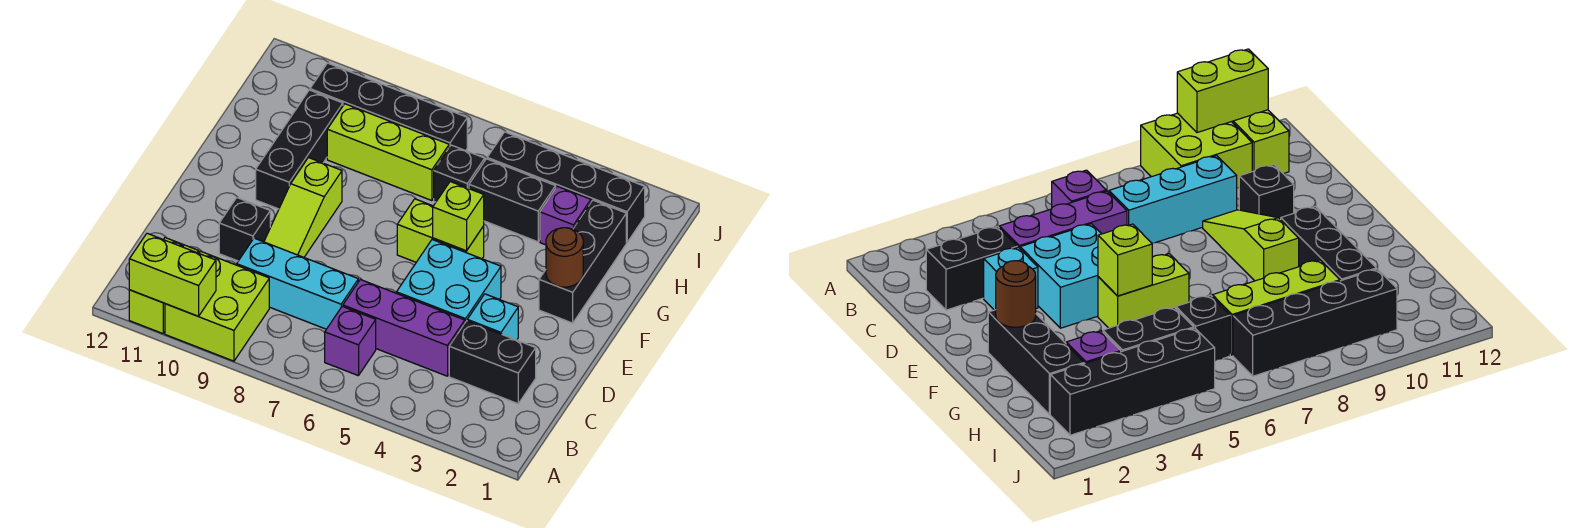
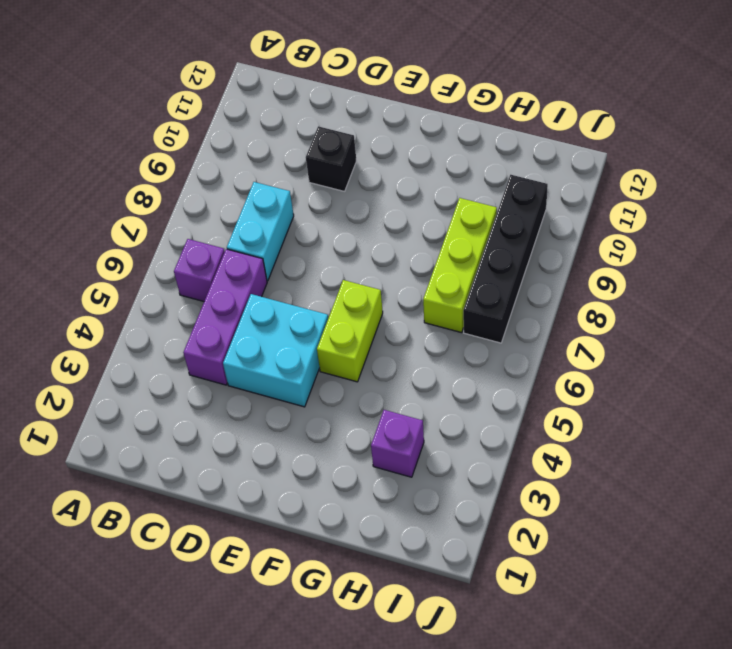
cyan 1x2 brick [227,182,294,281] -> cyan 1x3 brick [237,238,358,329]
none -> lime 2x2 brick [165,251,269,361]
none -> lime 1x2 brick [129,238,199,334]
none -> black 1x2 brick [449,321,536,404]

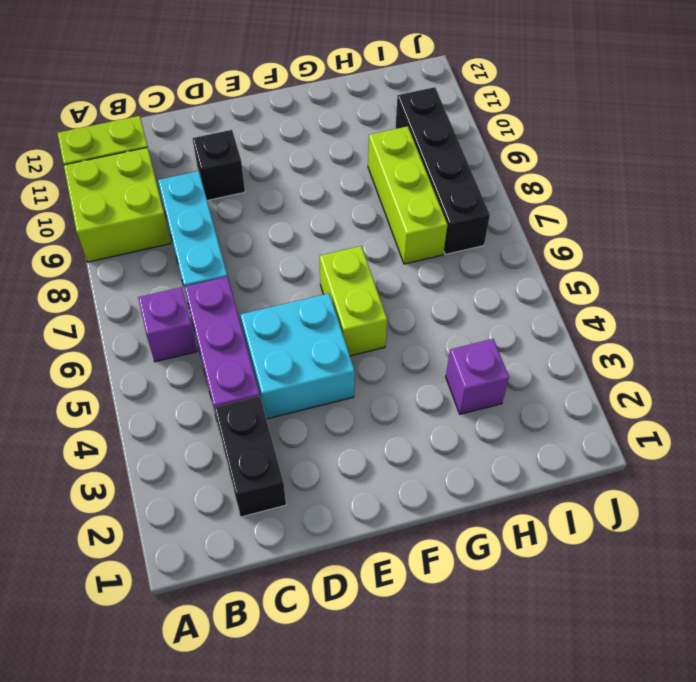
none -> cyan 1x1 brick [467,294,518,340]
none -> lime 1x3 slope [264,158,342,257]
none -> black 1x3 brick [539,200,626,323]

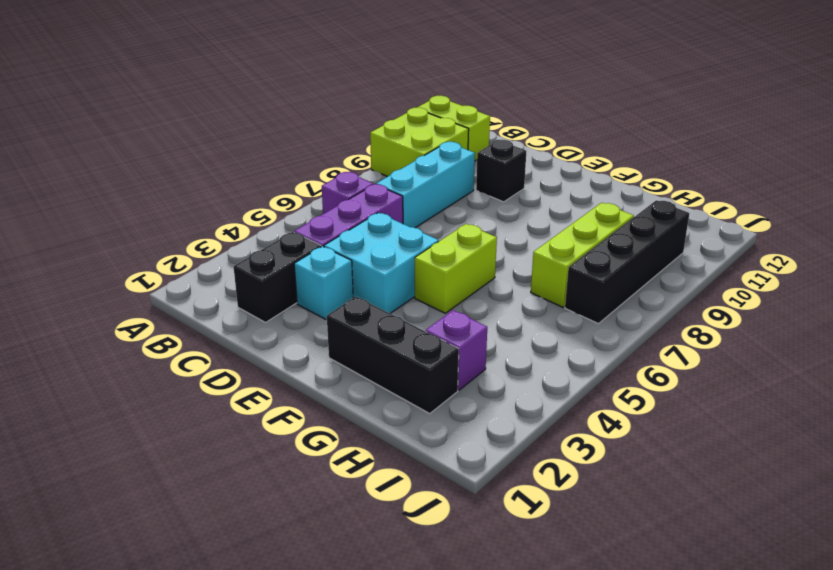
none -> lime 1x3 slope [264,158,342,257]
none -> black 1x3 brick [256,90,343,209]
none -> black 1x2 brick [469,159,556,242]

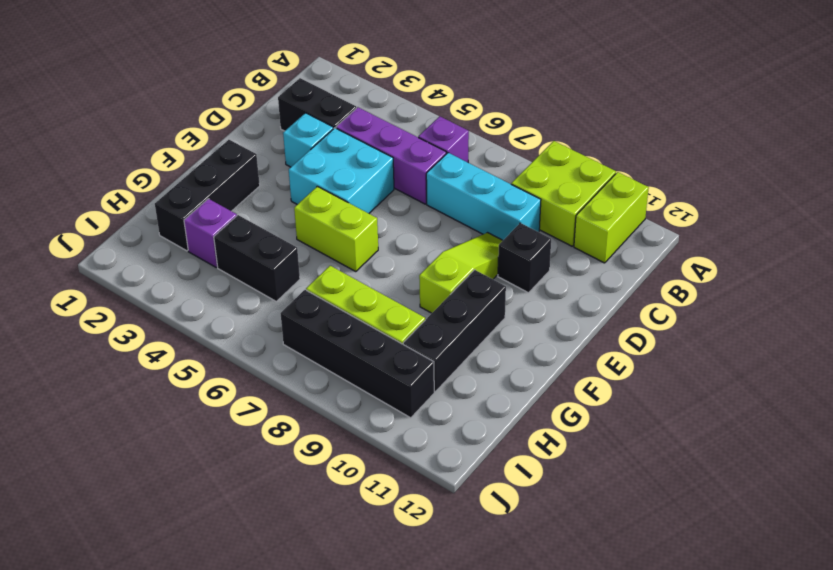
none -> black 1x1 brick [434,145,485,202]
none -> black 1x4 brick [487,132,645,242]
none -> lime 1x2 brick [129,233,216,316]

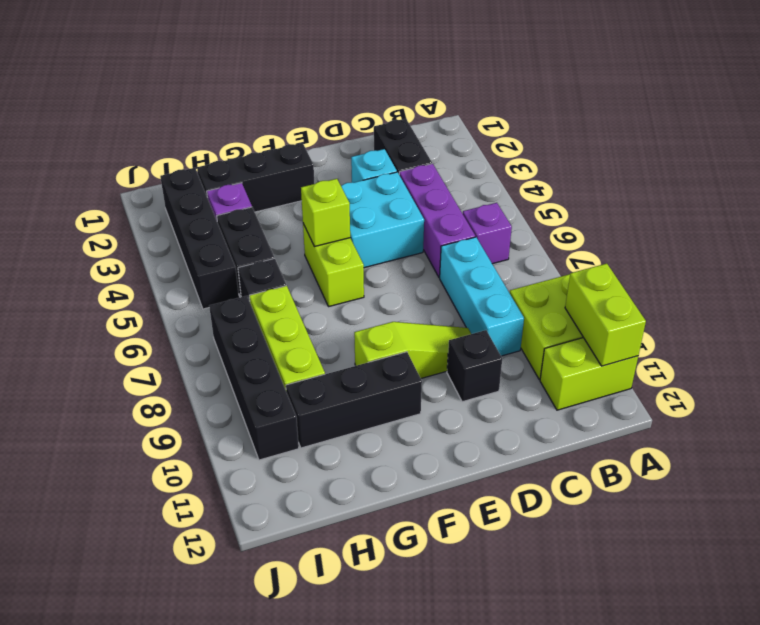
none -> brown 1x1 round brick [546,228,583,287]

